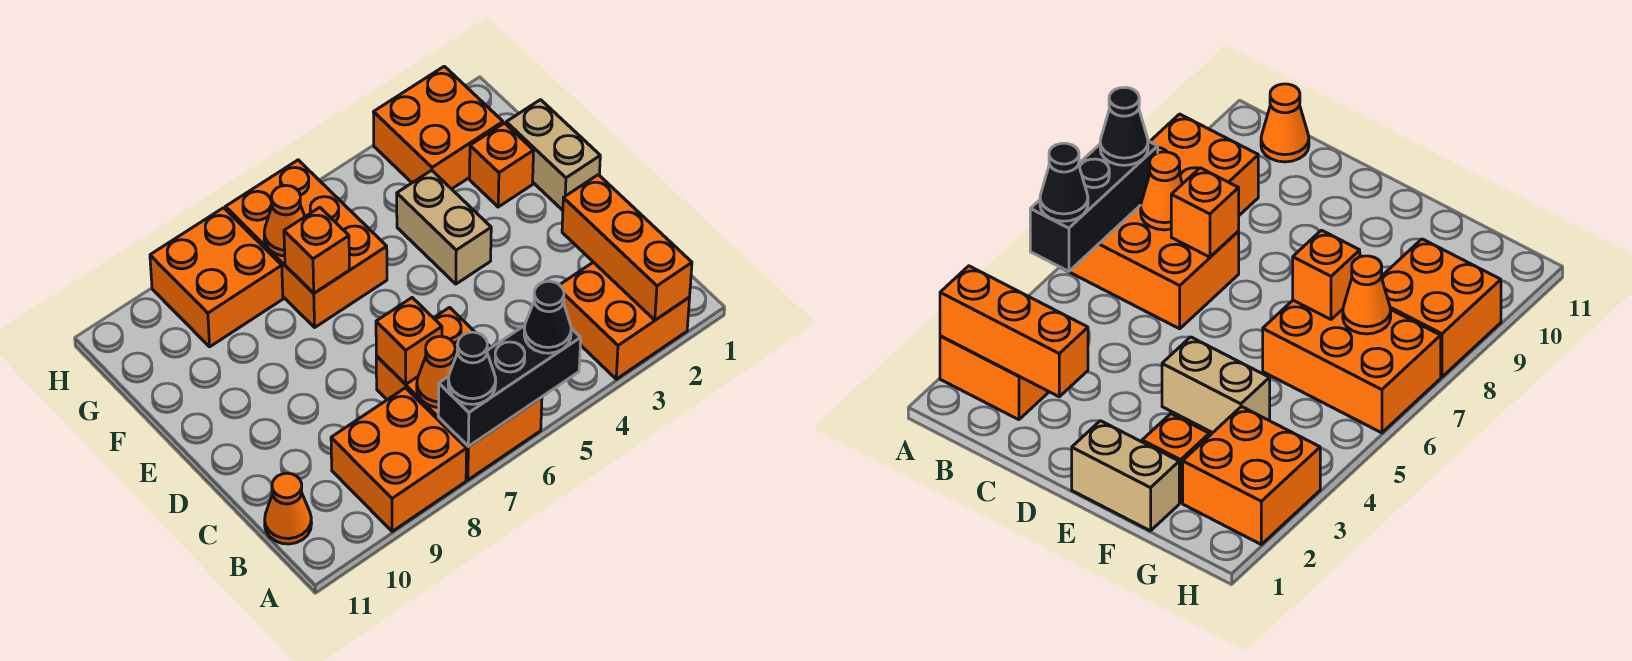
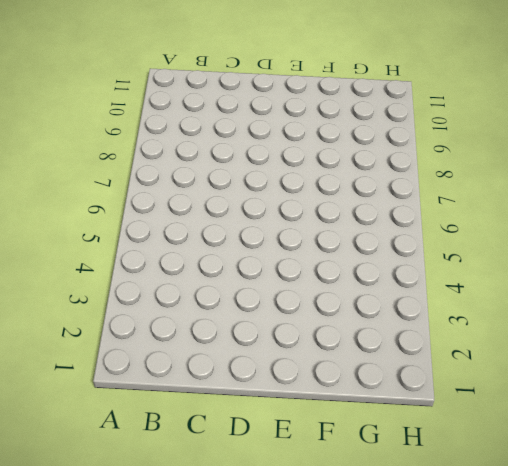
none -> orange 2x2 brick [560,262,690,379]
none -> orange 2x3 brick [376,308,542,480]
none -> orange 2x2 brick [331,388,467,531]

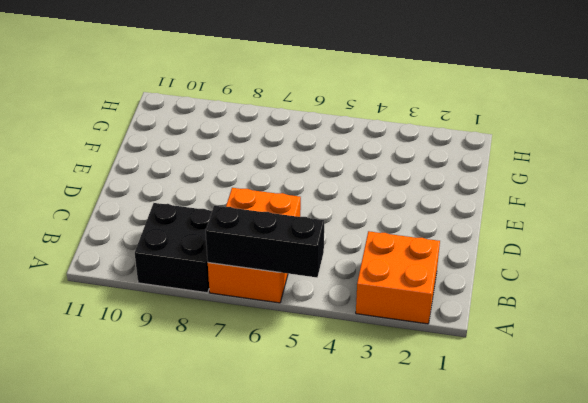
black 2x2 brick [135,203,212,293] -> orange 2x2 brick [331,388,467,531]
none -> orange 1x1 cone [265,473,312,544]
none -> tan 1x2 brick [506,100,600,210]
none -> tan 1x2 brick [397,170,491,284]

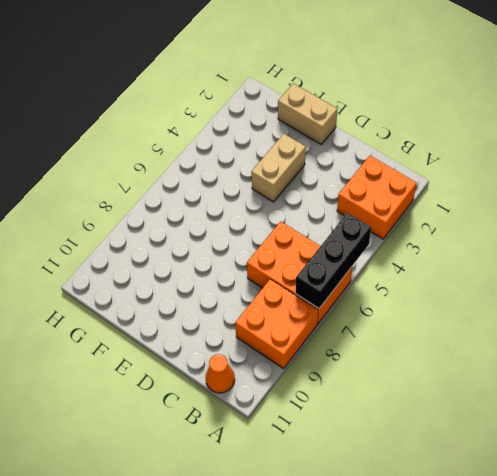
tan 1x2 brick [251,134,306,202] -> tan 1x2 brick turned to [397,170,491,284]
none -> orange 1x1 brick [470,123,534,207]
none -> orange 2x3 brick [225,160,387,327]
none -> orange 2x2 brick [373,66,503,189]

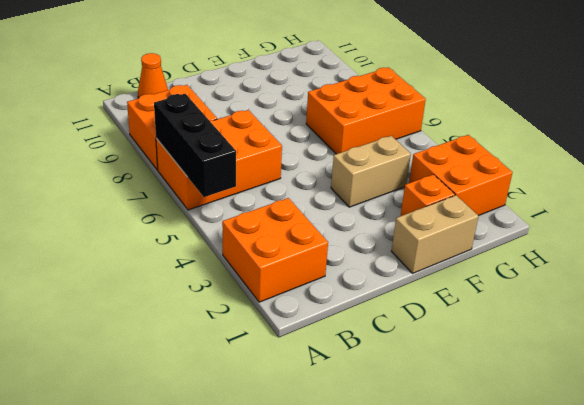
none -> orange 2x2 brick [150,208,283,347]
none -> orange 1x3 brick [562,175,692,320]
none -> orange 1x1 cone [417,336,455,407]

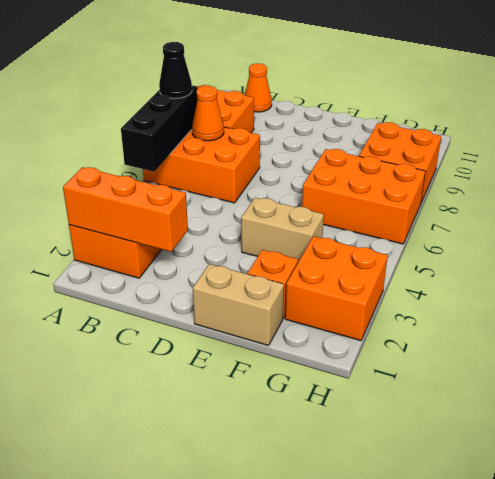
none -> orange 1x1 brick [376,298,442,384]
none -> orange 1x1 brick [284,207,349,293]
none -> orange 1x1 cone [264,186,305,256]

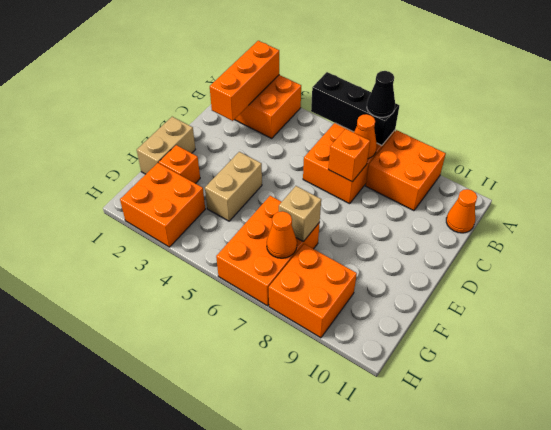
tan 1x1 brick [279,186,321,242] -> orange 1x1 brick [284,207,349,293]
none -> black 1x1 cone [524,281,571,353]

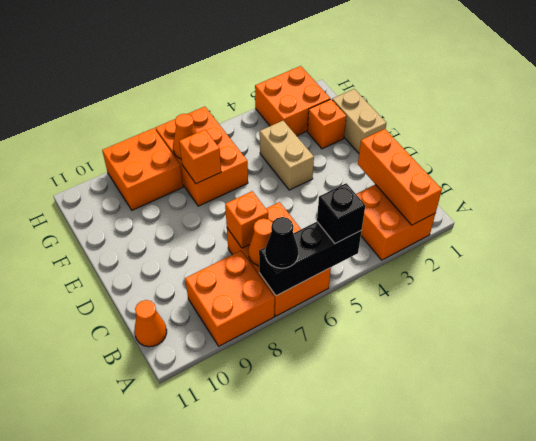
black 1x1 brick [317,183,365,243] -> black 1x1 cone [524,281,571,353]

